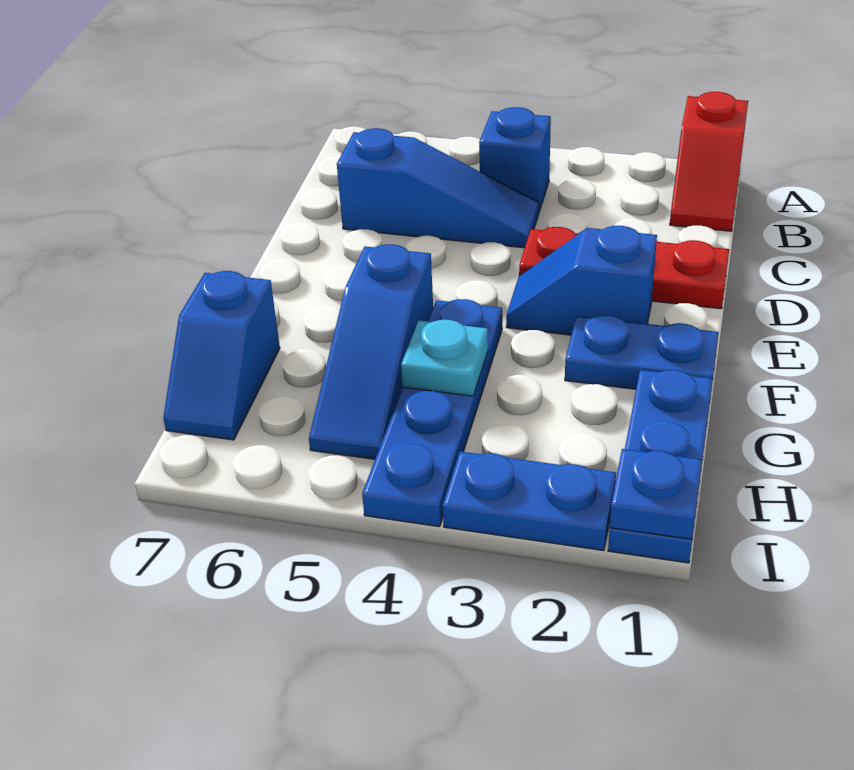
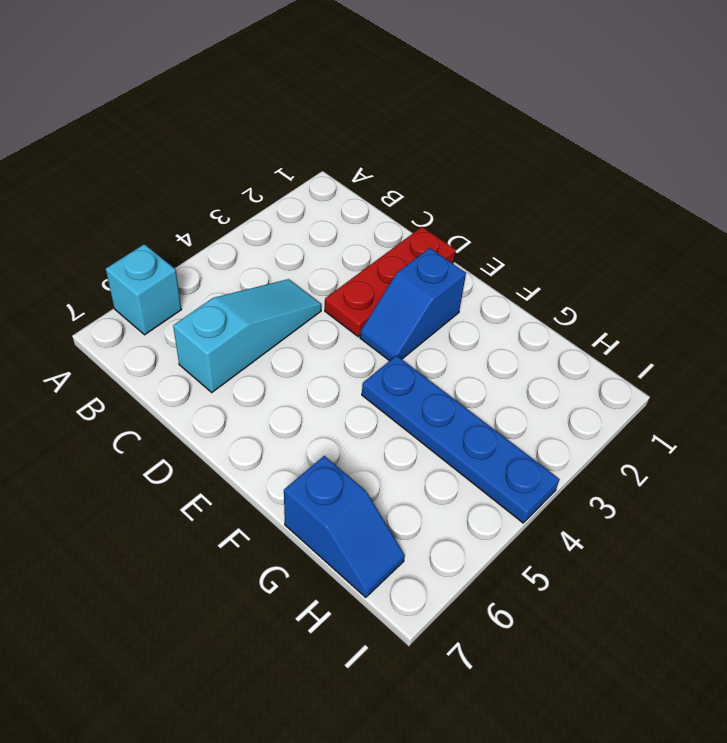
cyan 1x1 brick [106,244,181,335] -> none
cyan 1x3 slope [173,279,321,392] -> blue 1x3 slope [337,128,539,248]
none -> red 1x2 slope [670,92,748,231]
none -> blue 1x1 brick [479,107,551,211]
none -> blue 1x2 plate [565,315,719,389]

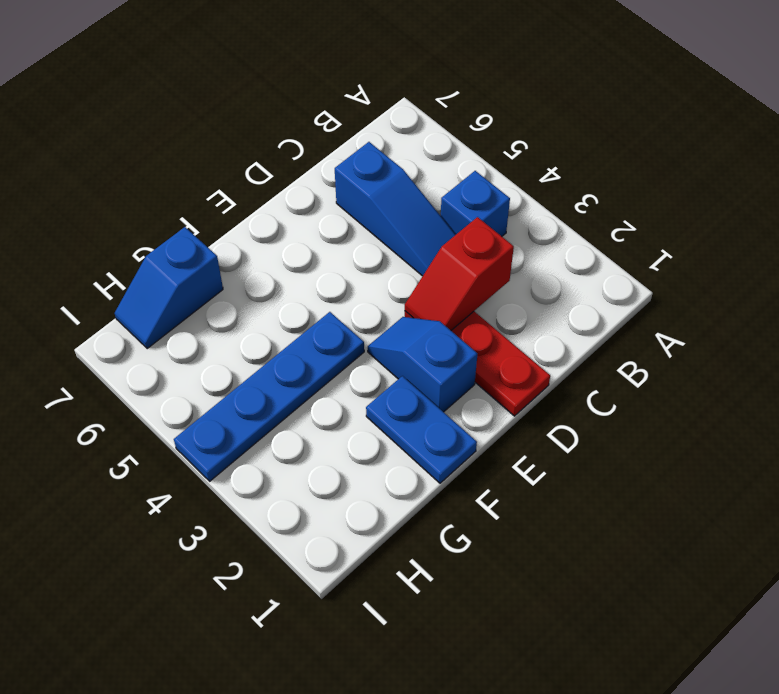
red 1x2 slope [405,217,514,330] -> red 1x2 slope moved to [670,92,748,231]
none -> blue 1x3 slope [309,244,433,459]
none -> blue 1x3 plate [608,370,713,563]
none -> blue 1x2 plate [443,451,616,551]

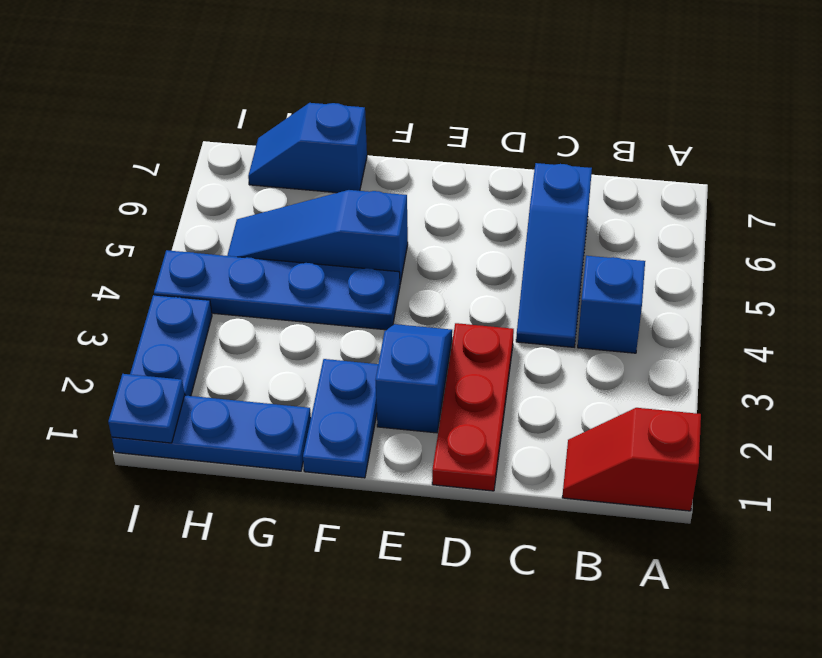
none -> cyan 1x1 plate [401,320,488,396]

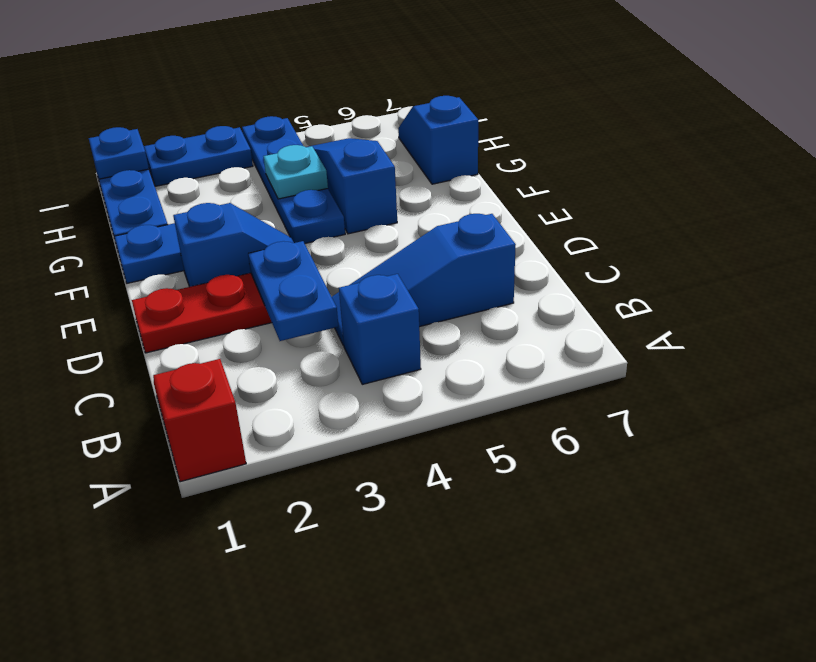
blue 1x2 plate [248,241,339,341] -> none

